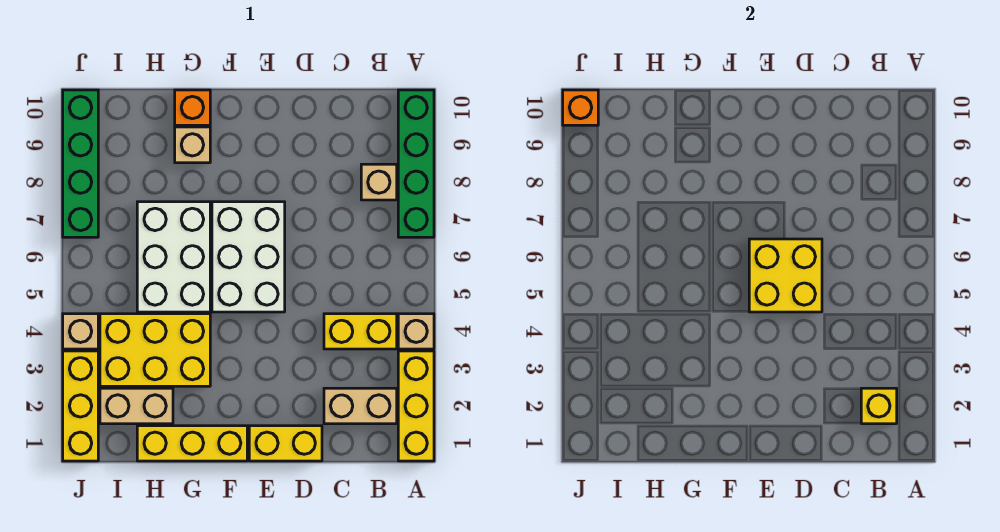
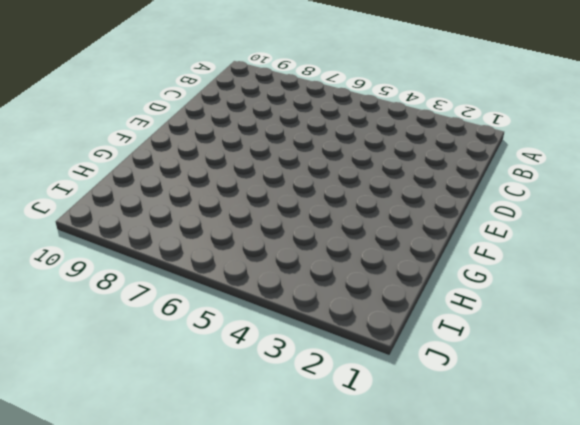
none -> yellow 1x3 brick [398,351,434,461]
none -> tan 1x1 brick [398,314,434,349]
none -> green 1x4 brick [398,90,434,237]

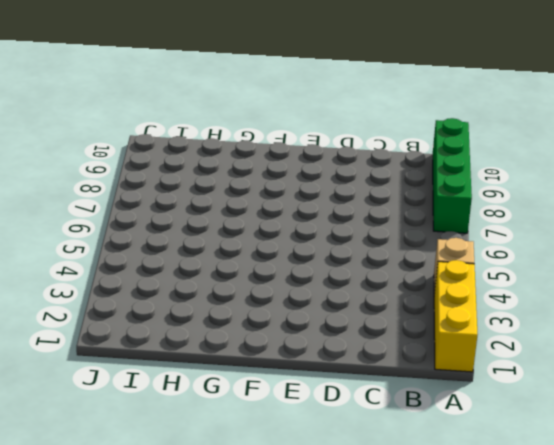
none -> tan 1x2 brick [324,388,397,424]
none -> yellow 1x2 brick [324,314,397,349]
none -> tan 1x1 brick [361,164,397,200]

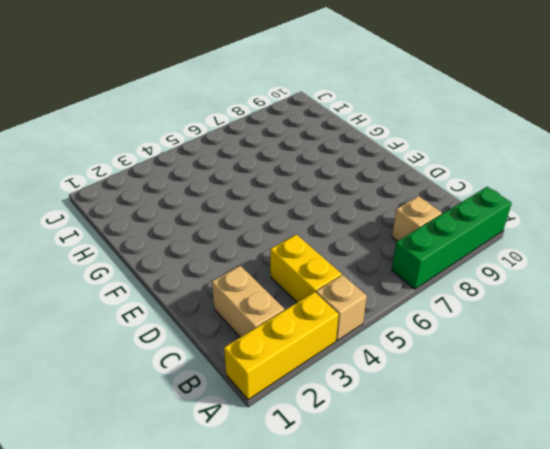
none -> yellow 1x2 brick [249,426,322,461]
none -> white 2x3 brick [212,202,285,312]
none -> yellow 1x3 brick [137,426,247,461]

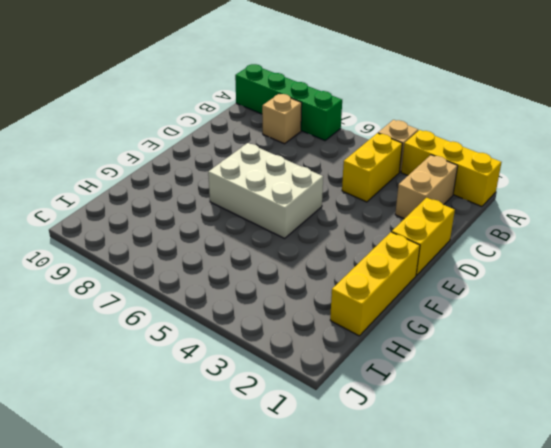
none -> yellow 2x3 brick [100,314,210,386]
none -> white 2x3 brick [137,202,210,312]
none -> tan 1x1 brick [175,127,210,163]

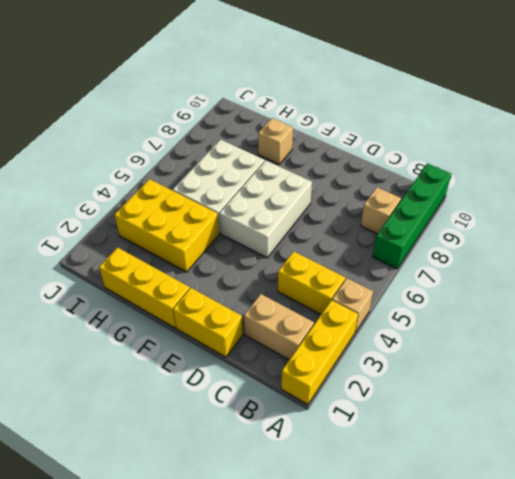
none -> orange 1x1 brick [175,90,210,125]
none -> tan 1x2 brick [100,388,173,424]
none -> yellow 1x3 brick [63,351,98,461]

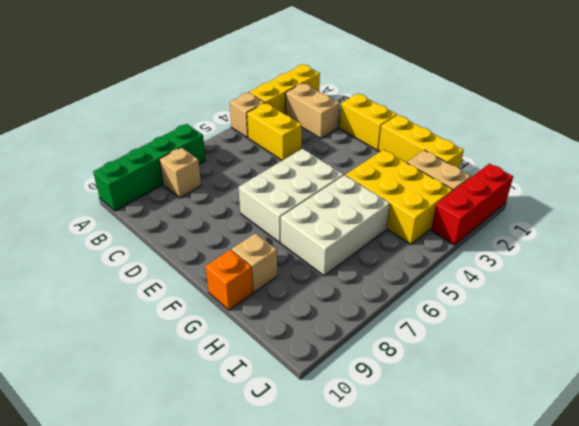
red 1x3 brick [431,164,513,245] -> yellow 1x3 brick [63,351,98,461]
none -> tan 1x1 brick [63,314,98,349]
none -> green 1x4 brick [63,90,98,237]
none -> yellow 1x1 brick [861,388,897,424]

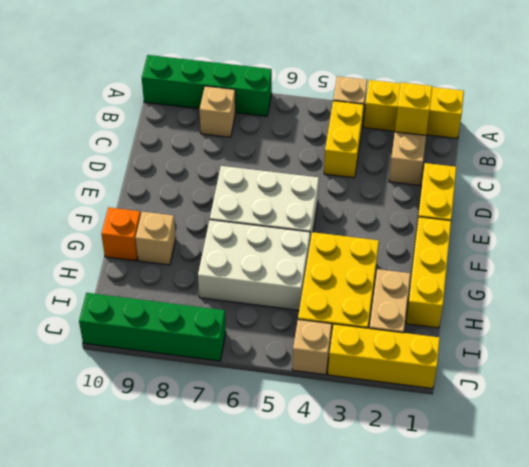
none -> yellow 2x2 brick [749,239,822,312]
none -> orange 1x1 brick [563,90,598,125]

